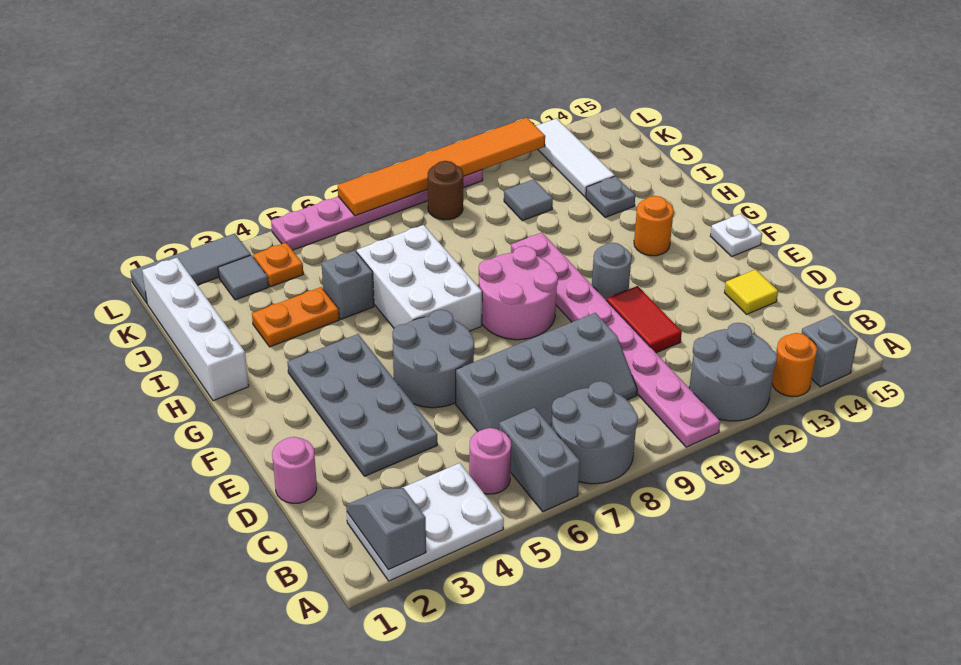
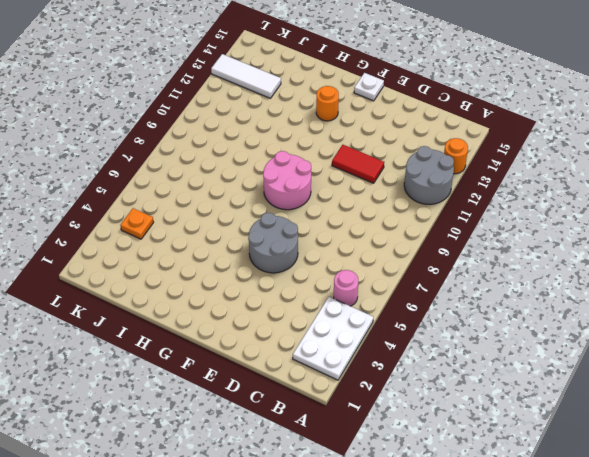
none -> grey 1x2 brick [499,408,580,512]
none -> grey 2x2 round brick [552,381,638,484]
none -> pink 1x8 plate [511,233,720,447]
none -> grey 1x1 brick [801,315,858,387]

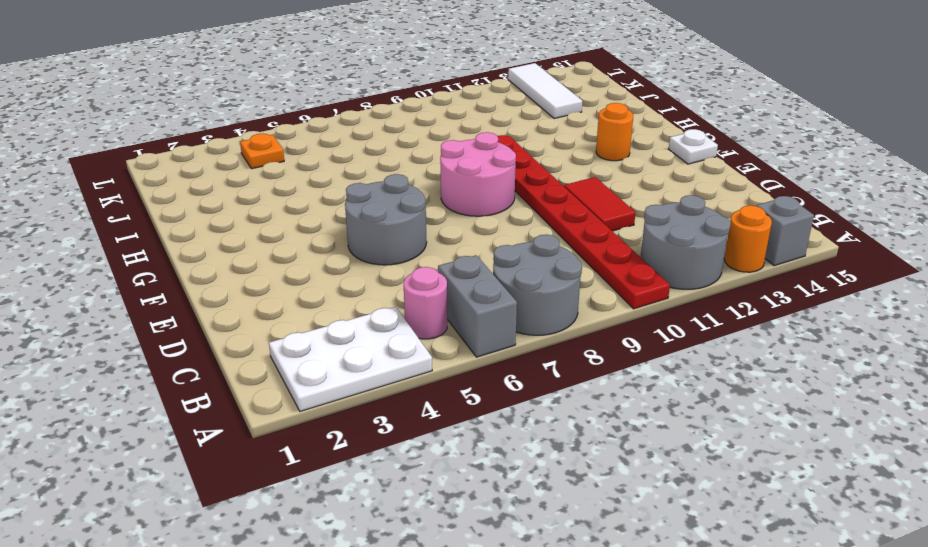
red 1x8 plate [497,135,670,309] -> pink 1x8 plate [511,233,720,447]
none -> grey 2x4 slope [456,313,637,432]
none -> pink 1x1 round brick [272,437,317,503]
none -> grey 2x4 plate [287,334,437,476]
none -> yellow 1x1 tile [724,269,778,314]

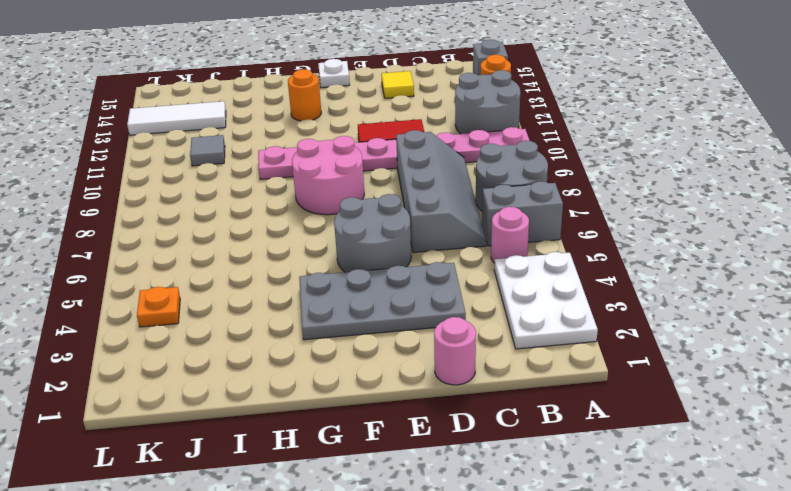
none -> grey 1x1 round brick [592,243,631,300]
none -> white 2x3 brick [357,225,482,331]
none -> white 1x4 brick [142,258,249,401]
none -> orange 1x2 plate [252,287,339,347]

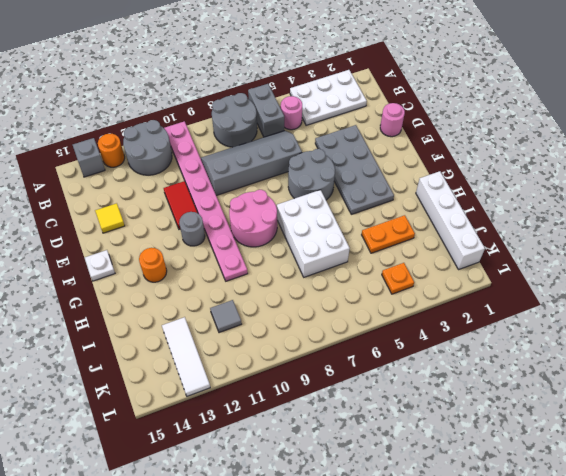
none -> grey 1x1 brick [321,250,374,319]
none -> grey 1x1 plate [586,176,635,218]
none -> grey 1x1 tile [218,255,269,300]
none -> brown 1x1 round brick [428,161,464,220]

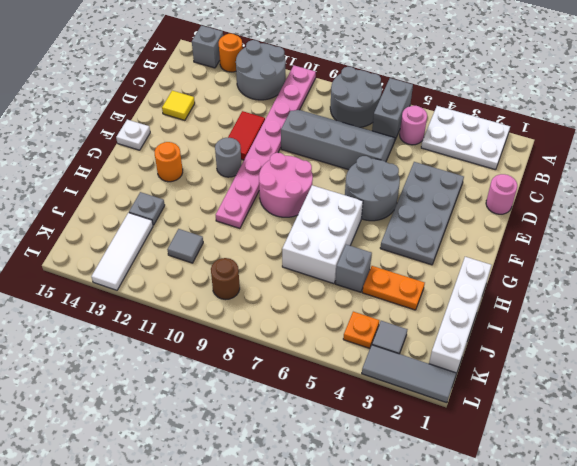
none -> pink 1x6 plate [271,170,483,250]
none -> grey 1x2 slope [346,488,426,570]
none -> orange 1x6 tile [338,118,545,216]

